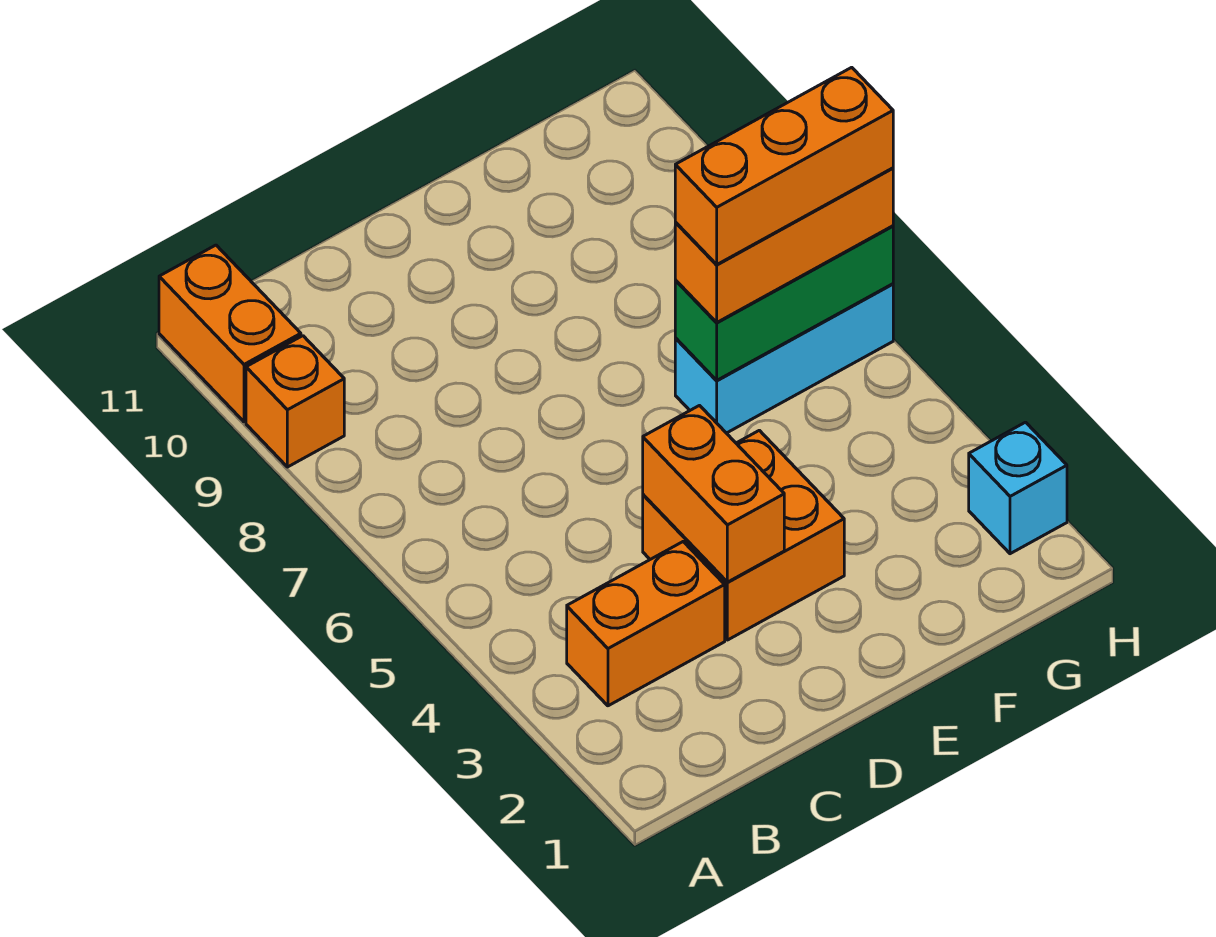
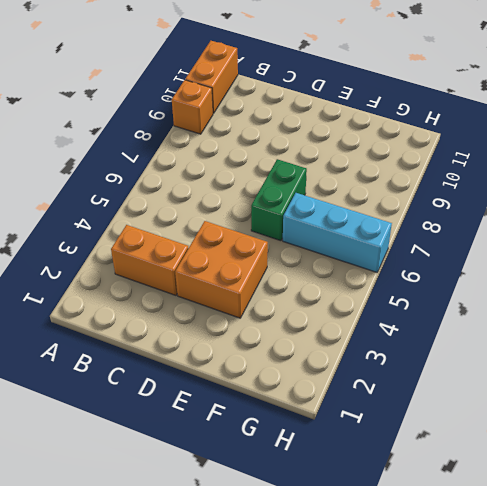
green 1x2 brick [251,159,307,241] -> none
none -> cyan 1x1 brick [969,422,1067,554]
none -> orange 1x2 brick [643,406,784,582]

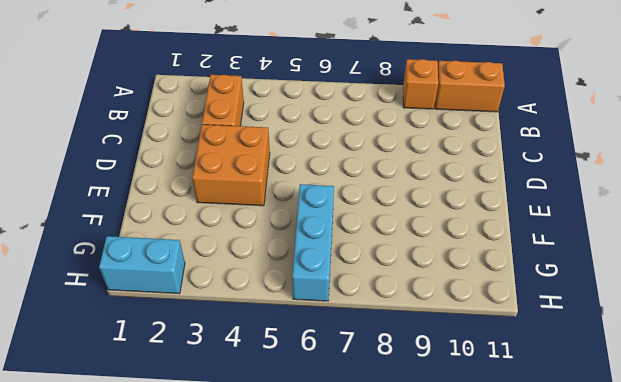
cyan 1x2 brick [99,236,185,294] -> cyan 1x1 brick [969,422,1067,554]
none -> orange 1x2 brick [643,406,784,582]
none -> green 1x3 brick [675,226,893,380]

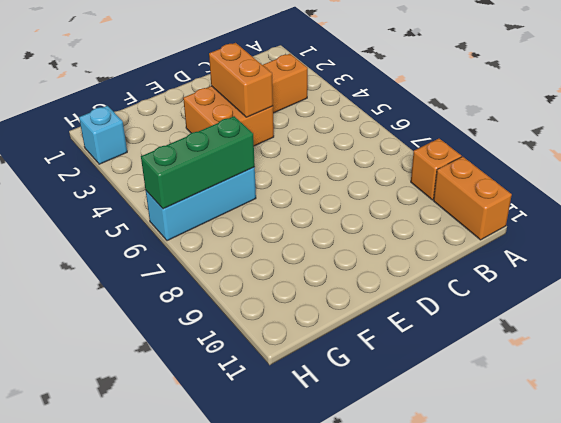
none -> orange 1x3 brick [675,168,893,323]
none -> orange 1x3 brick [675,67,893,264]

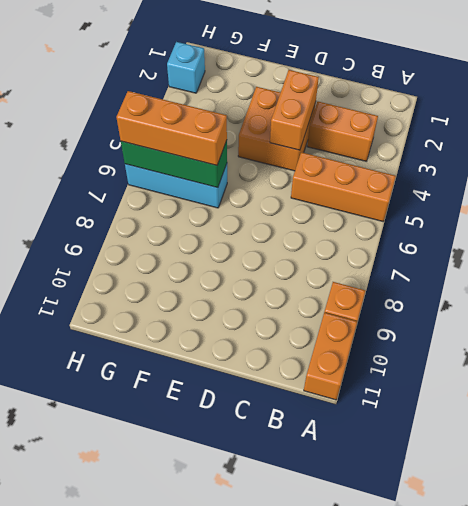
orange 1x3 brick [291,152,396,221] -> orange 1x3 brick moved to [675,67,893,264]

